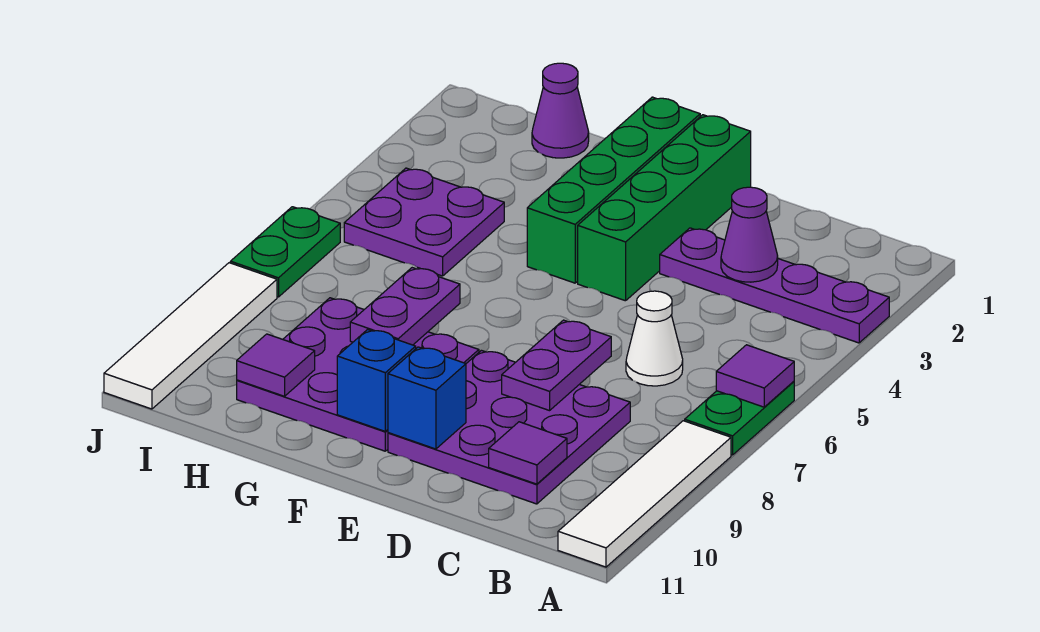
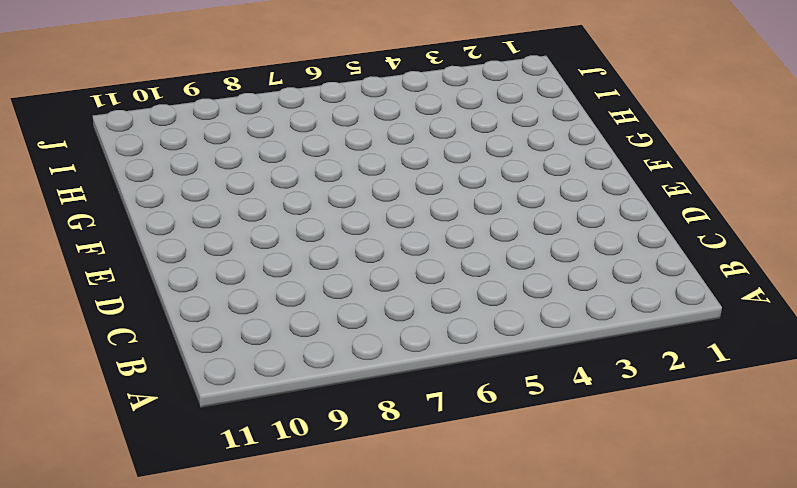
none -> purple 1x4 plate [660,228,889,343]
none -> green 1x2 plate [685,381,794,455]
none -> white 1x4 tile [558,421,731,567]

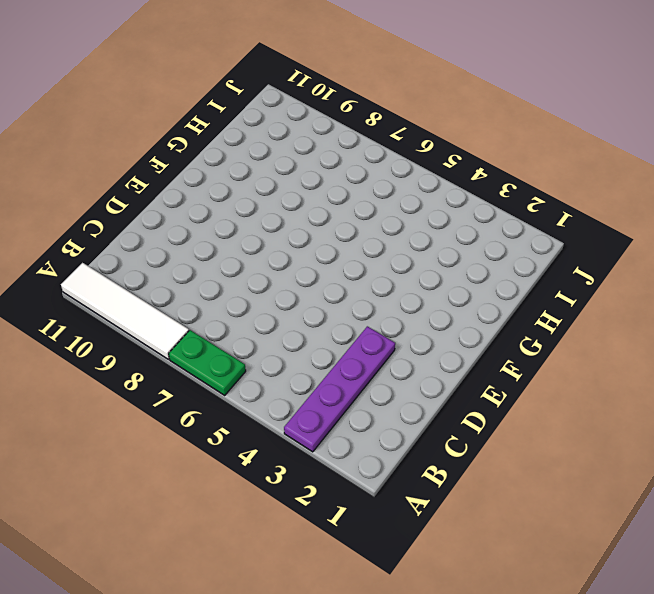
none -> white 1x1 cone [626,291,683,386]
none -> purple 3x3 plate [388,350,630,504]
none -> green 1x4 brick [578,115,751,301]

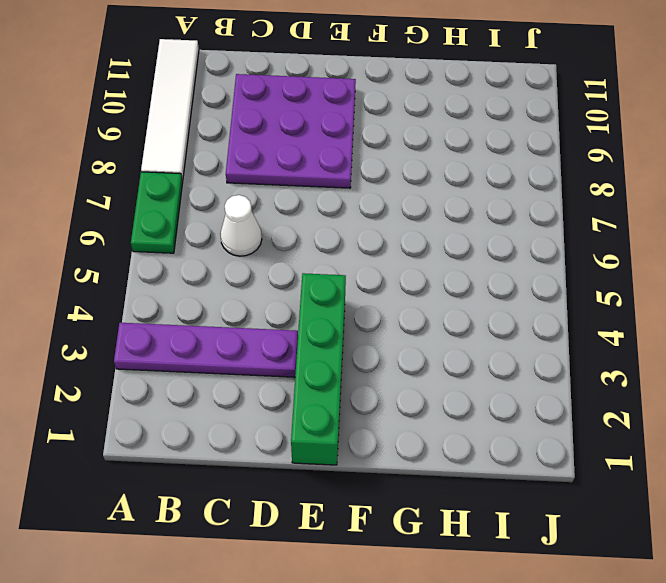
none -> green 1x4 brick [527,97,700,283]
none -> purple 3x3 plate [237,298,479,451]
none -> purple 1x1 cone [532,63,589,158]

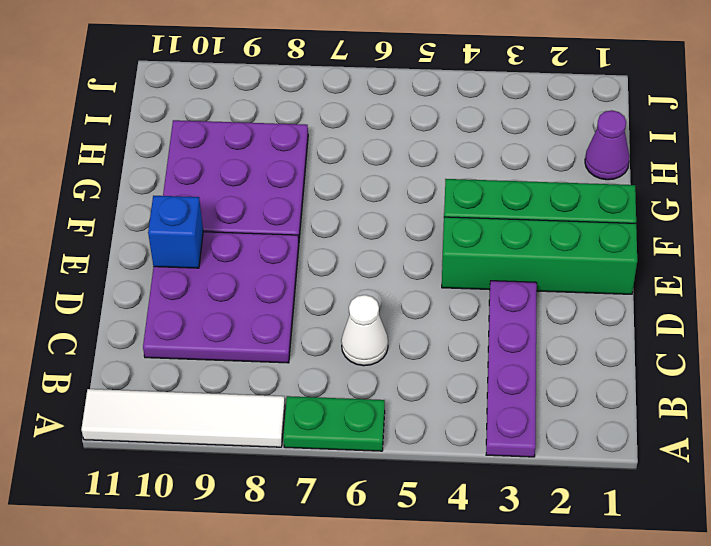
none -> purple 2x2 plate [344,168,504,276]
none -> green 1x2 plate [230,207,340,297]
none -> white 1x4 tile [104,263,277,409]

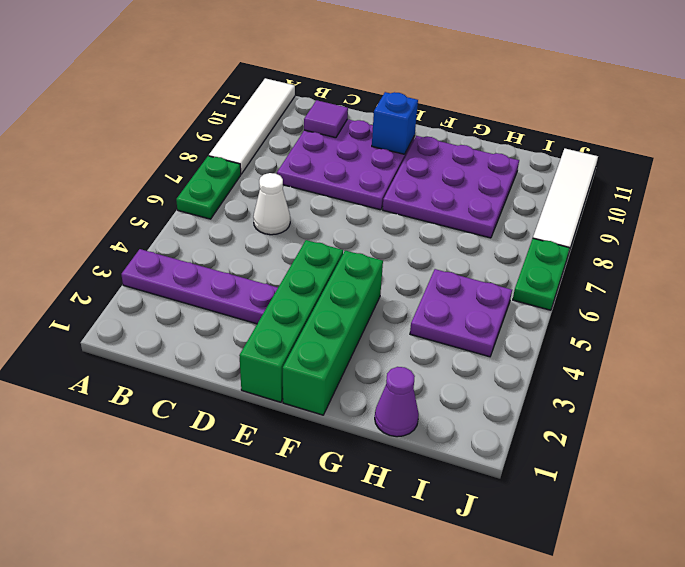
none -> purple 1x1 tile [716,345,794,407]
none -> purple 1x1 cone [721,187,778,282]
none -> purple 1x2 plate [502,320,611,411]

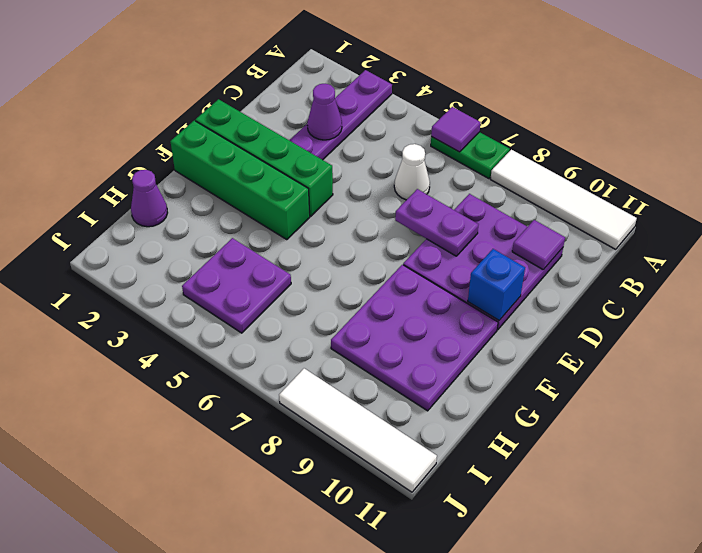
none -> green 1x2 plate [230,207,340,297]
none -> blue 1x1 brick [337,329,416,431]
none -> purple 1x2 plate [350,268,460,345]

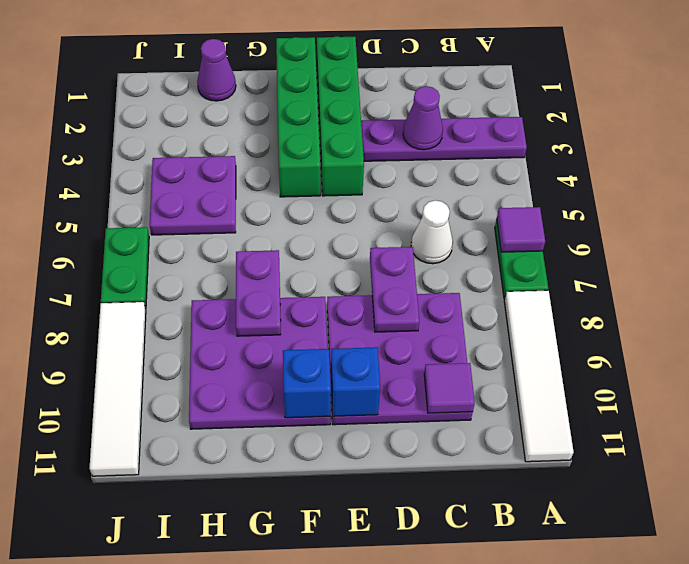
none -> purple 1x1 tile [237,334,315,396]

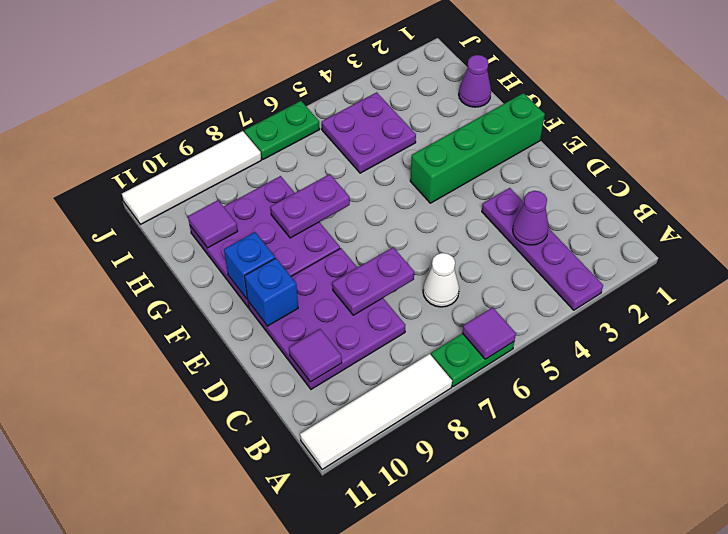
none -> green 1x4 brick [578,115,751,301]

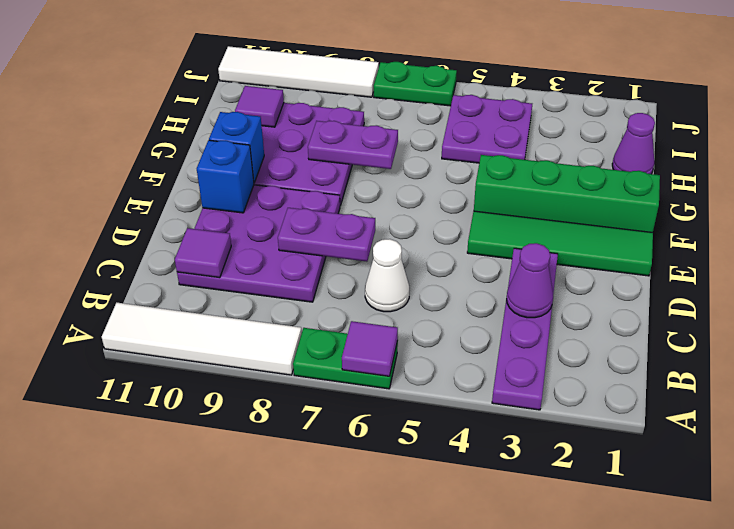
green 1x4 tile [467,211,653,276] -> green 1x4 brick [578,115,751,301]

